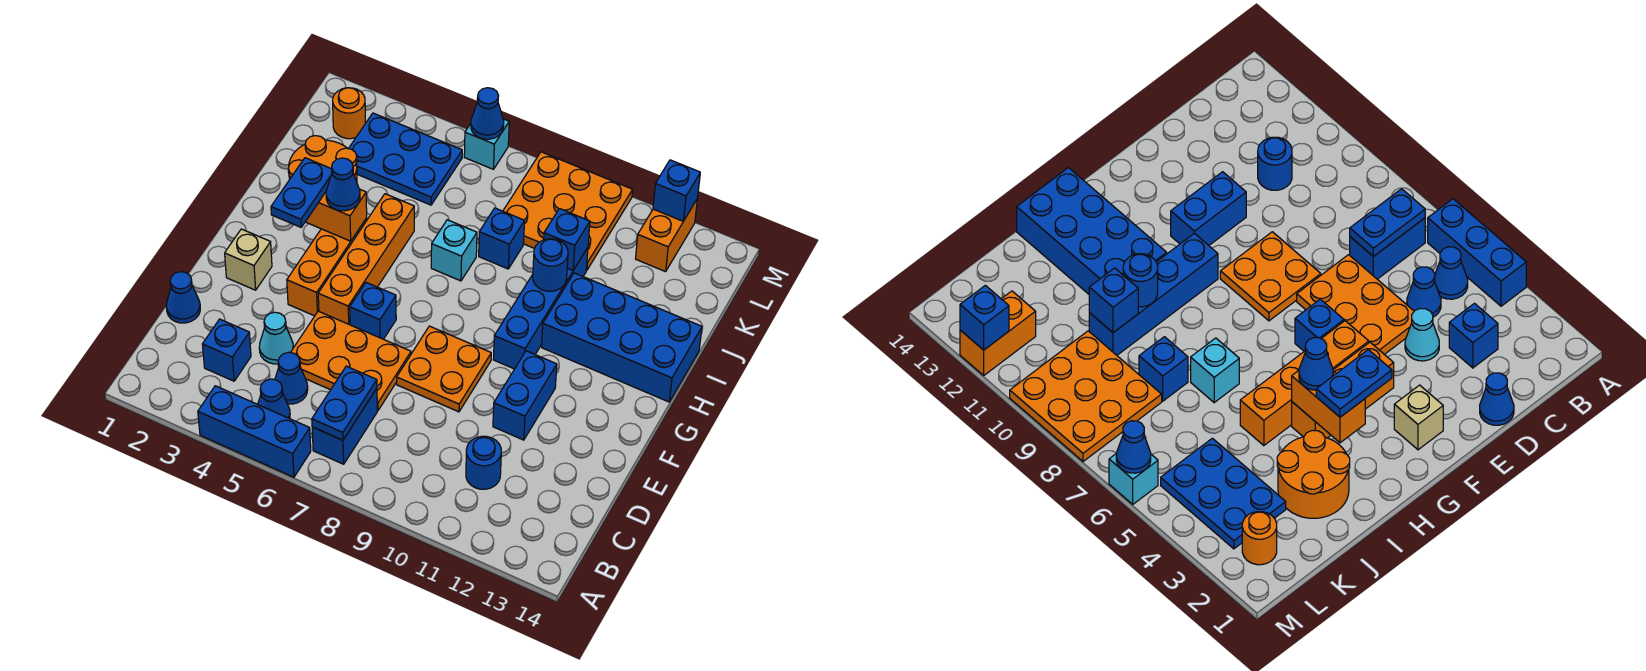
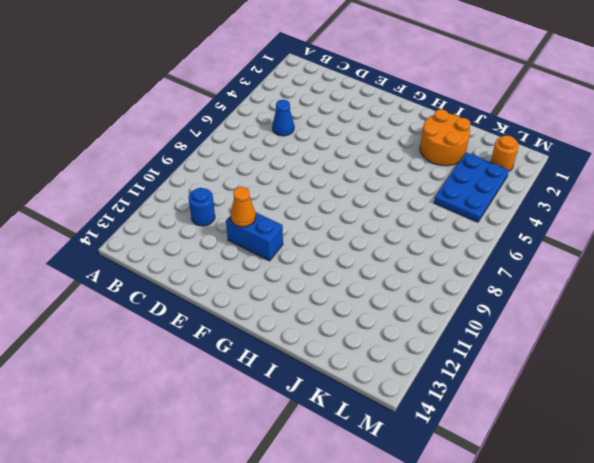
orange 1x1 cone [231,187,256,227] -> none
none -> blue 1x3 brick [198,386,311,477]
none -> blue 1x1 cone [258,379,290,419]
none -> blue 1x2 brick [312,388,377,464]
none -> blue 1x1 brick [202,319,251,381]

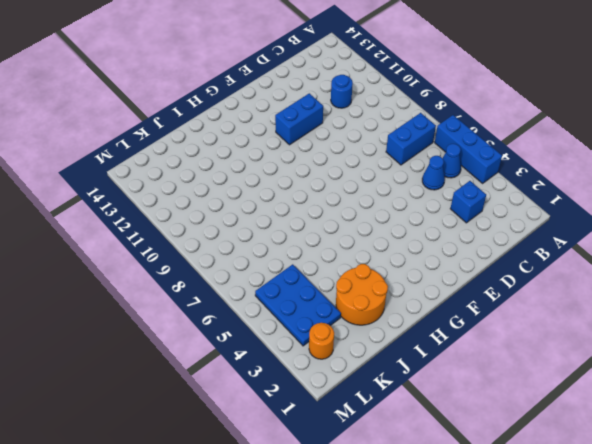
none -> blue 1x1 cone [166,272,200,323]
none -> cyan 1x1 cone [259,312,293,364]
none -> orange 2x3 plate [290,311,411,410]
none -> orange 2x2 plate [397,326,491,412]

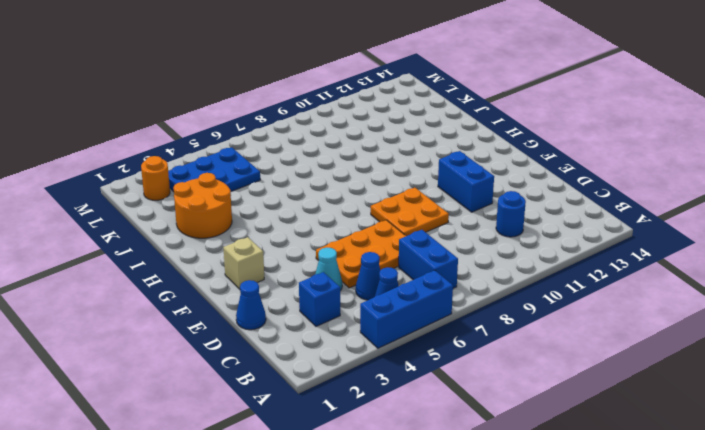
none -> orange 1x3 brick [287,218,367,316]
none -> orange 1x4 brick [318,194,414,325]
none -> blue 1x1 brick [350,283,396,339]
none -> blue 1x4 brick [493,248,588,369]

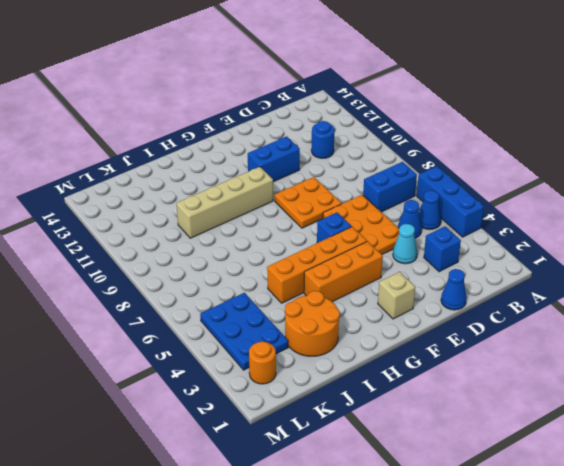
tan 1x4 brick [176,167,273,238] -> blue 1x4 brick [493,248,588,369]
none -> blue 2x4 brick [542,273,702,402]
none -> cyan 1x1 brick [431,220,477,281]
none -> blue 1x1 brick [479,208,525,269]
none -> orange 3x3 plate [503,152,633,270]

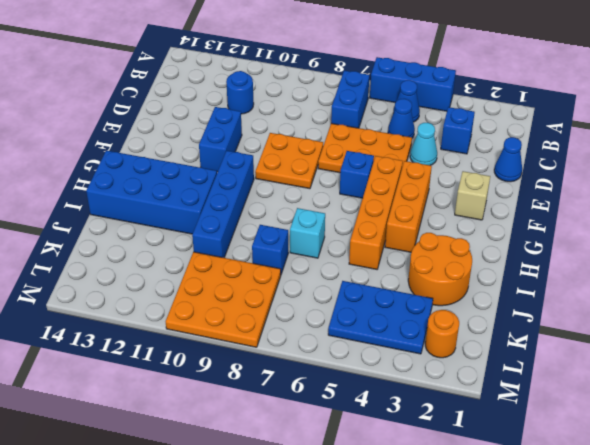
none -> orange 1x2 brick [636,200,697,272]
none -> cyan 1x1 brick [464,119,509,169]
none -> blue 1x2 plate [312,366,377,440]
none -> orange 1x2 brick [306,189,367,241]

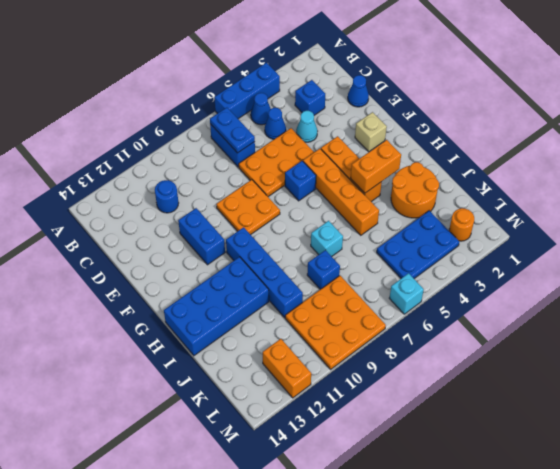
none -> blue 1x1 round brick [533,239,568,291]
none -> blue 1x1 brick [544,209,590,270]
none -> blue 1x1 cone [471,88,504,139]
none -> blue 1x1 brick [653,160,700,221]

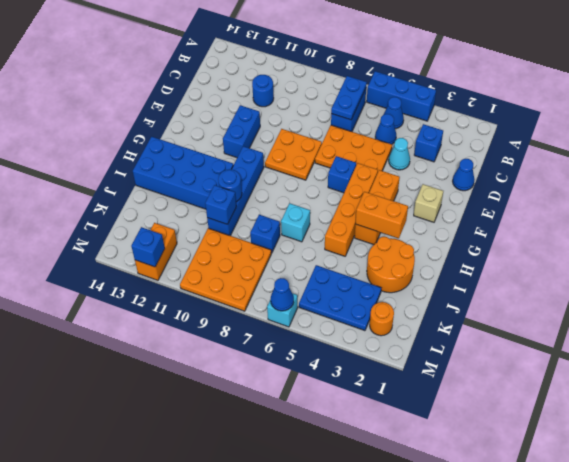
none -> blue 1x2 plate [271,158,332,227]
none -> blue 1x1 cone [326,158,360,211]

